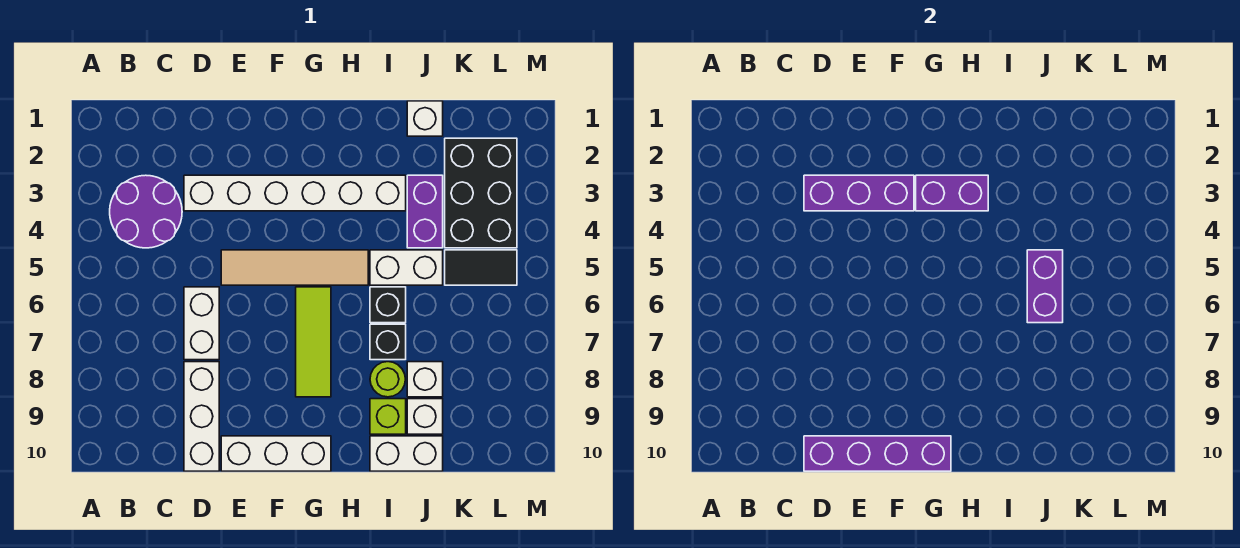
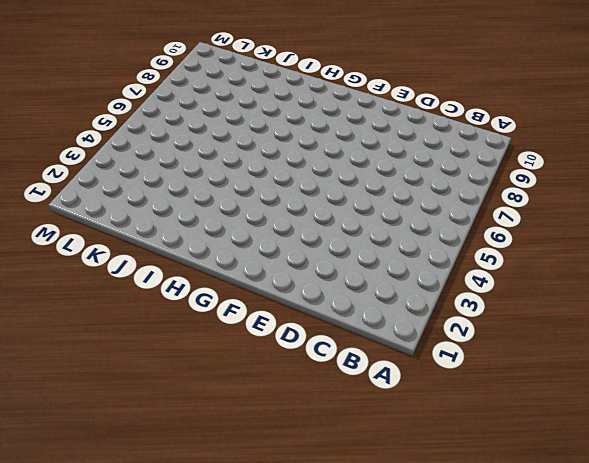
none -> purple 2x2 round brick [110,175,182,248]
none -> white 1x6 brick [184,175,406,211]
none -> white 1x2 brick [184,287,219,360]

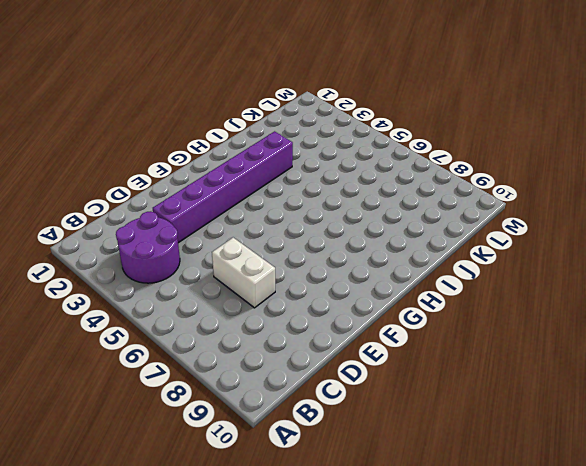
purple 1x6 brick [153,131,293,243] -> white 1x6 brick [184,175,406,211]
none -> white 1x3 brick [184,362,219,471]
none -> tan 1x4 tile [221,250,368,285]
none -> white 1x3 brick [221,436,331,471]

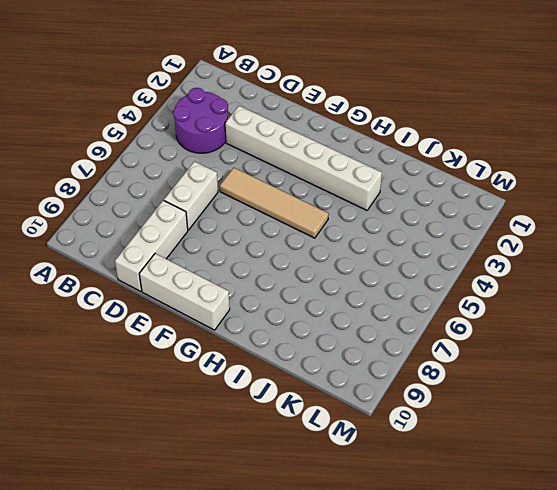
none -> lime 1x3 tile [296,287,331,397]
none -> white 1x2 brick [370,250,443,285]
none -> black 1x1 brick [370,287,406,323]

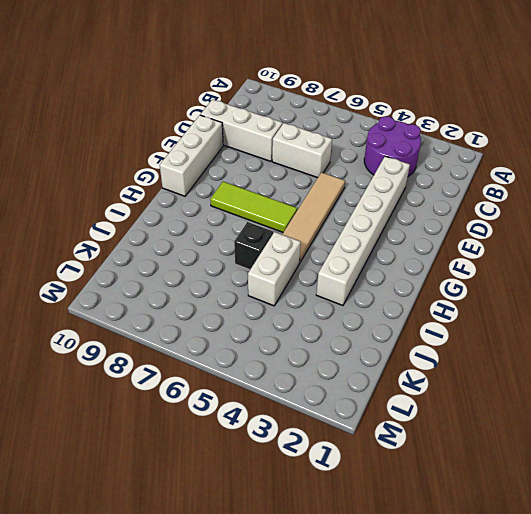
none -> black 1x1 brick [370,324,406,360]
none -> lime 1x1 round brick [370,362,405,397]
none -> lime 1x1 brick [370,399,406,434]

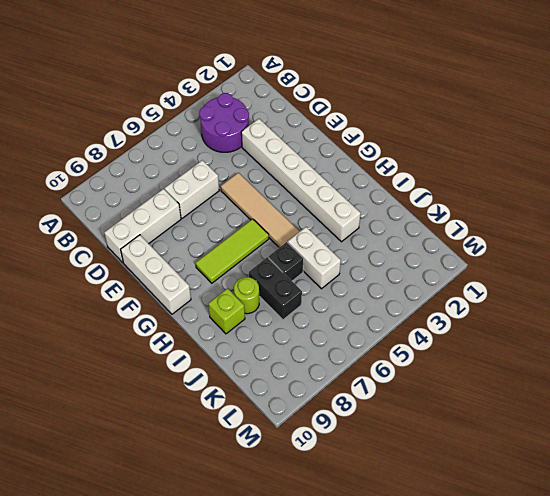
black 1x2 brick [249,257,302,320] -> black 1x1 brick [370,324,406,360]
none -> white 1x2 brick [370,436,443,471]
none -> white 1x1 brick [407,101,443,136]
none -> purple 1x2 brick [407,175,443,248]

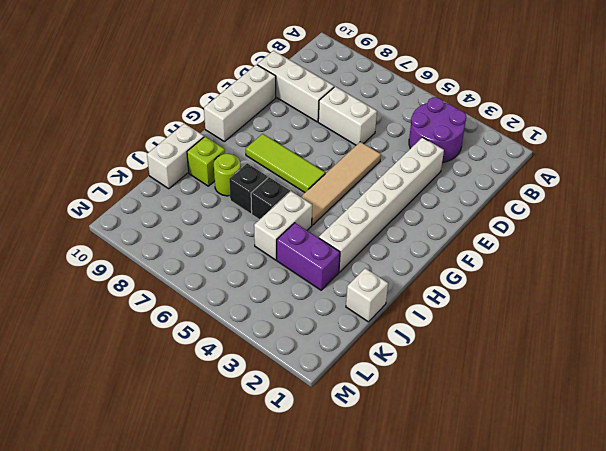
none -> white 1x1 brick [407,362,443,397]
none -> white 1x1 brick [407,399,443,434]
none -> black 2x3 brick [445,138,517,248]

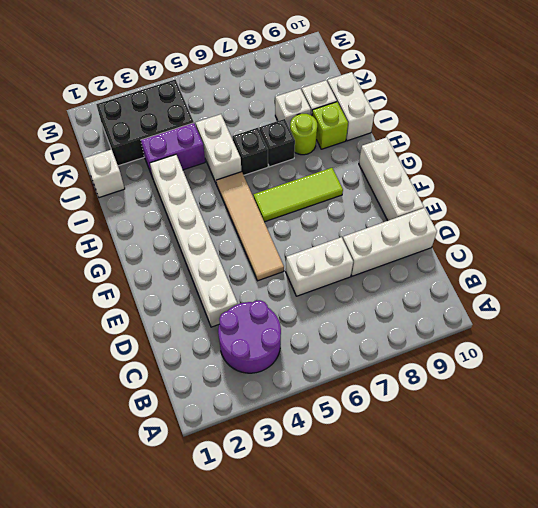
none -> black 1x2 tile [445,250,517,285]
none -> purple 1x3 brick [804,175,914,211]
none -> purple 1x4 brick [804,436,951,471]

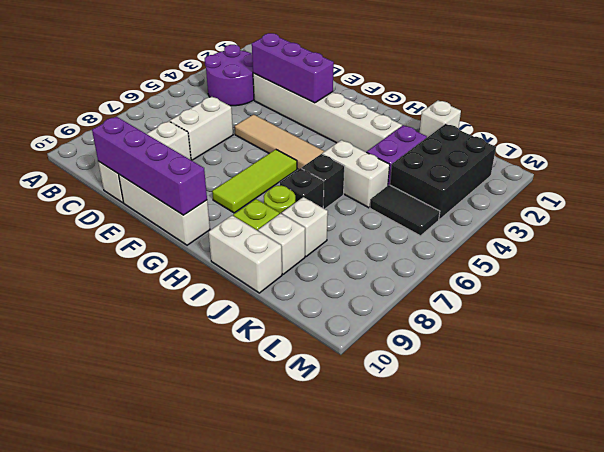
none -> purple 1x2 brick [916,175,988,211]
none -> purple 1x2 brick [1027,250,1063,323]

